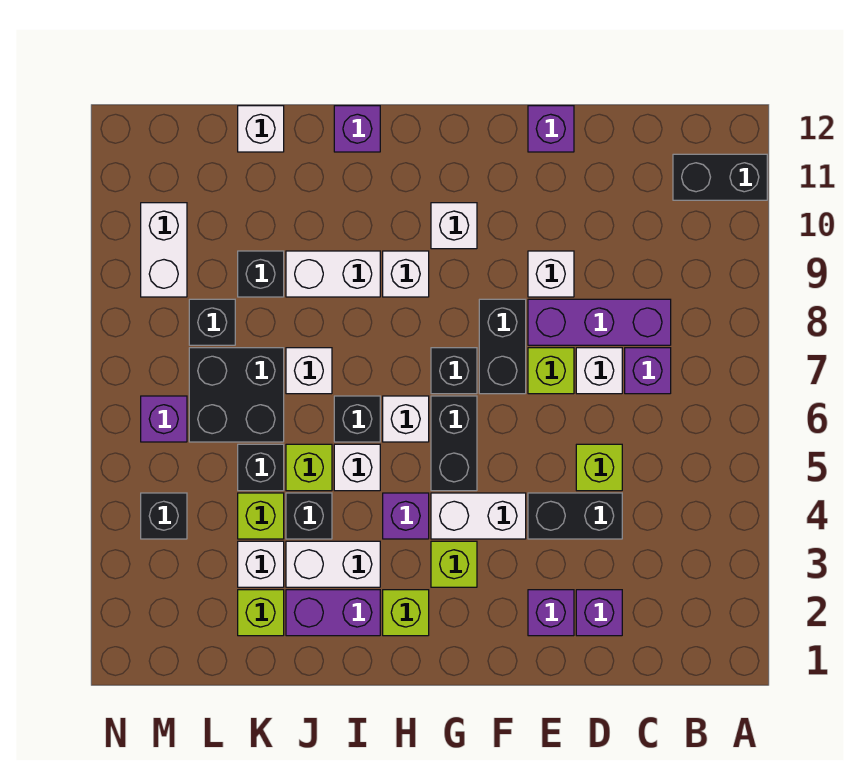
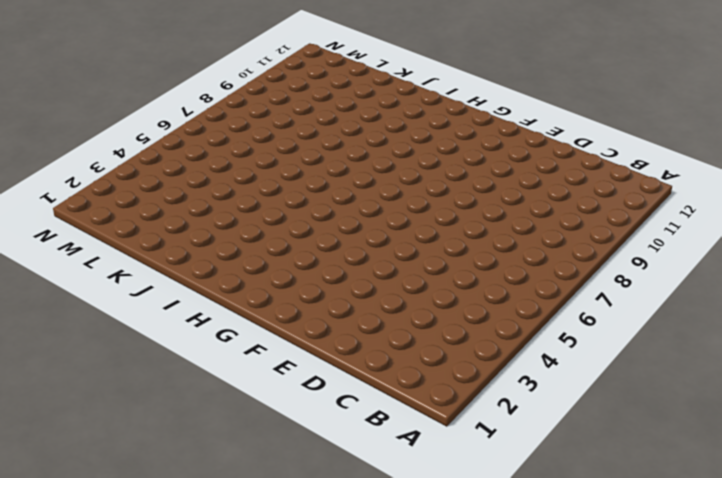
none -> black 1x2 brick [673,154,767,200]
none -> purple 1x1 brick [625,348,671,394]
none -> purple 1x3 brick [528,299,671,345]
none -> purple 1x1 brick [576,590,622,636]

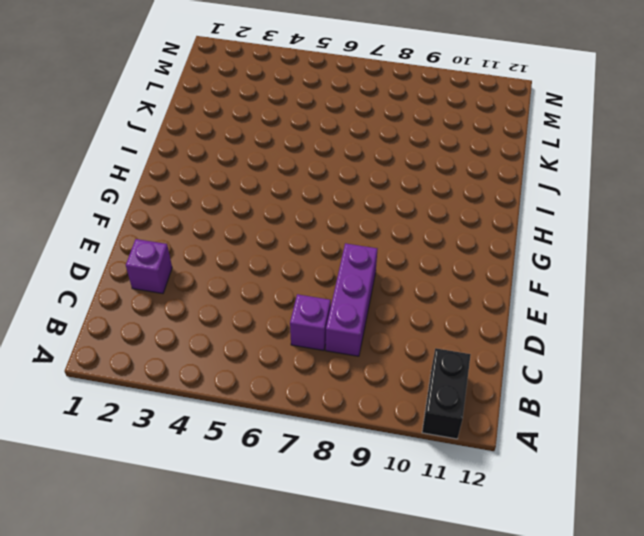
none -> black 1x2 brick [528,493,622,539]
none -> lime 1x1 brick [576,444,622,491]
none -> white 1x1 brick [576,348,622,394]
none -> purple 1x1 brick [528,590,574,636]

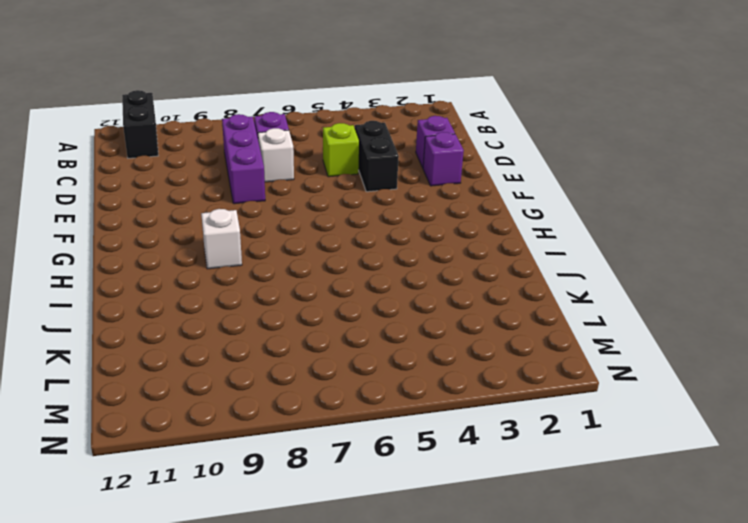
none -> lime 1x1 brick [528,348,574,394]
none -> white 1x1 brick [528,251,574,297]
none -> purple 1x1 brick [528,106,574,152]
none -> white 1x2 brick [431,493,526,539]

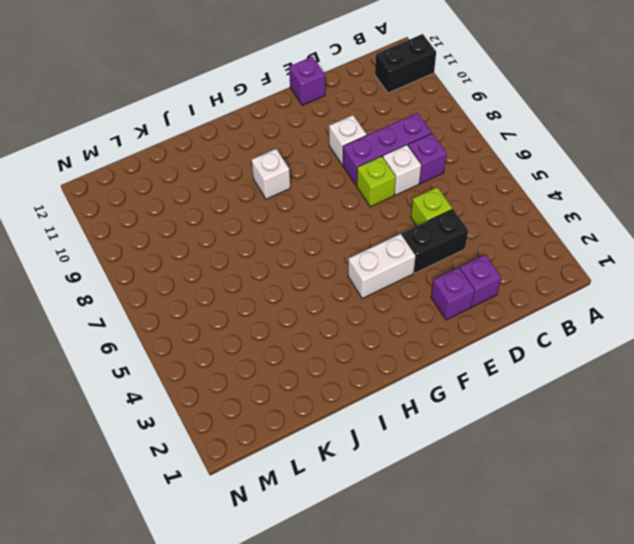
none -> black 1x2 brick [479,299,526,394]
none -> lime 1x1 brick [431,541,477,587]
none -> black 1x2 brick [431,396,477,491]
none -> black 1x1 brick [431,348,477,394]

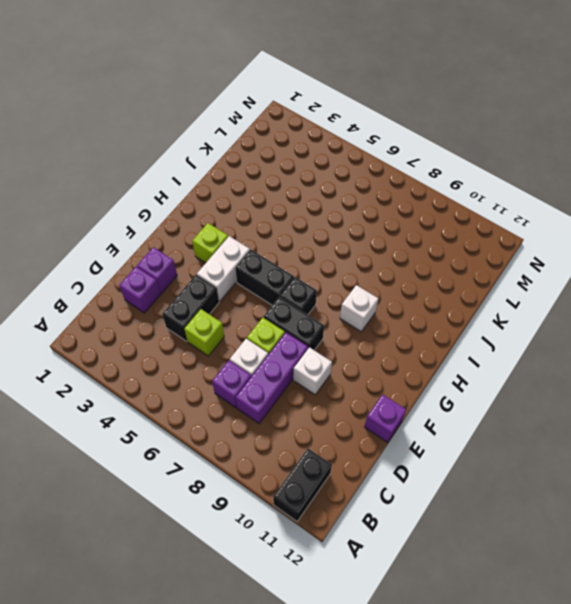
none -> white 1x1 brick [431,203,477,249]
none -> lime 1x1 brick [383,590,429,636]
none -> purple 1x1 brick [383,493,429,539]
none -> white 1x1 brick [383,396,429,442]

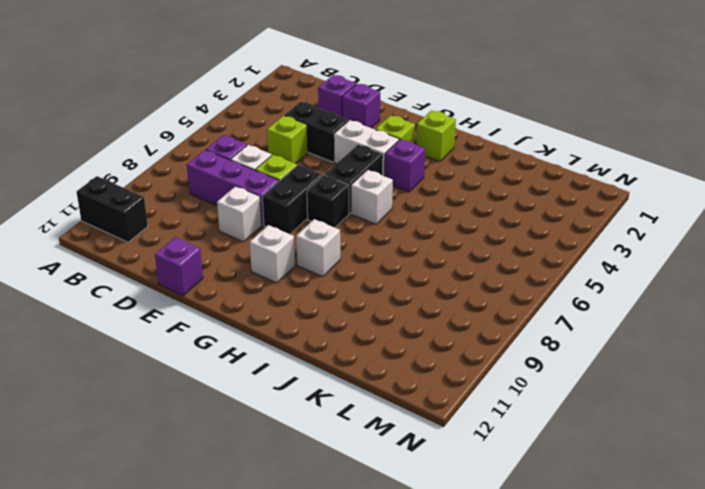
none -> purple 1x2 brick [286,590,380,636]
none -> white 1x2 brick [286,541,380,587]
none -> white 1x1 brick [334,444,380,491]
none -> black 1x1 brick [334,396,380,442]

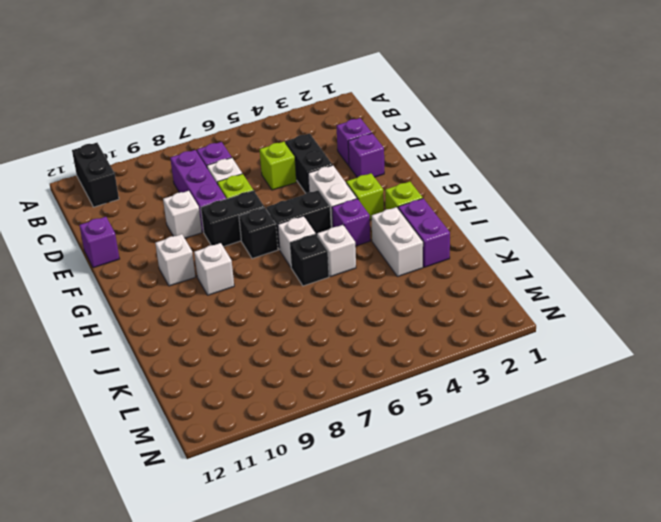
none -> white 1x2 brick [286,251,380,297]
none -> purple 1x1 brick [334,106,380,152]
none -> black 1x1 brick [286,493,332,539]
none -> lime 1x1 brick [286,444,332,491]

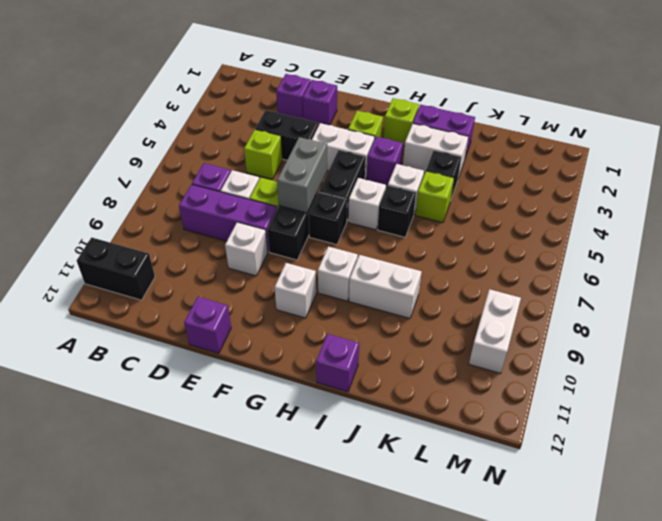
grey 1x2 brick [277,137,327,213] -> none
none -> white 1x1 brick [286,348,332,394]
none -> lime 1x1 brick [238,590,284,636]
none -> white 1x1 brick [238,541,284,587]
none -> lime 1x1 brick [238,493,284,539]

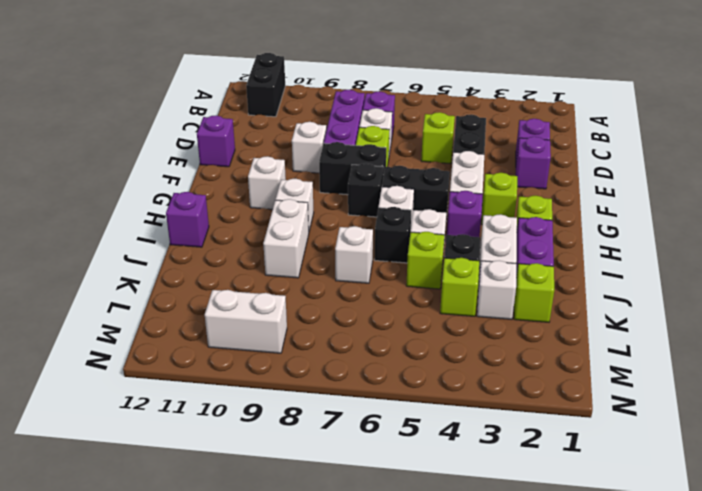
none -> black 1x1 brick [238,444,284,491]
none -> black 2x2 brick [189,348,284,442]
none -> black 1x1 brick [238,251,284,297]
none -> white 1x1 brick [238,106,284,152]

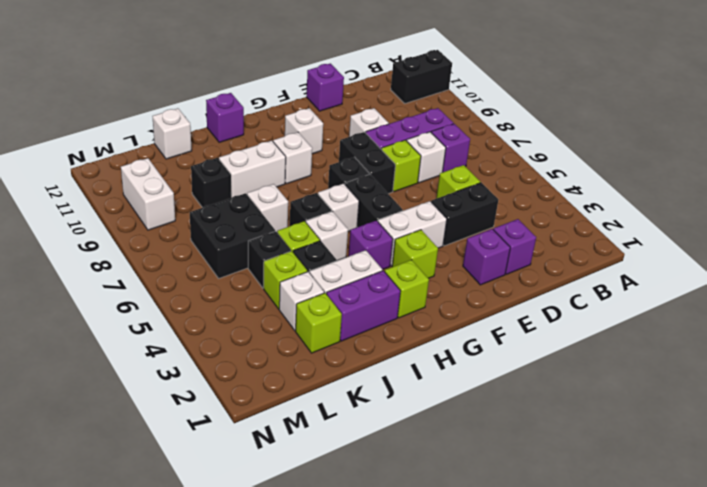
none -> black 1x1 brick [189,299,235,345]
none -> black 1x1 brick [141,493,187,539]
none -> purple 1x1 brick [141,396,187,442]

